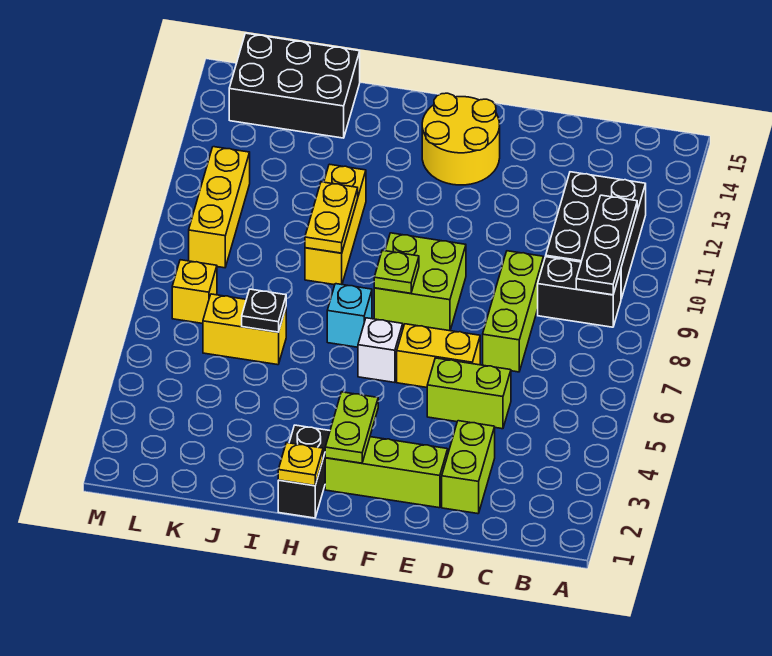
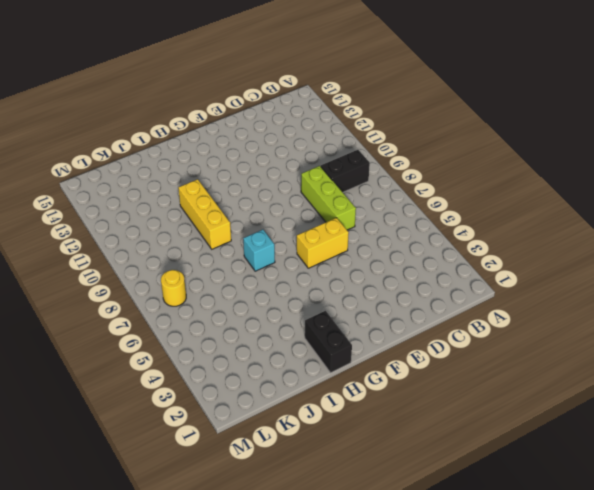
yellow 1x1 round brick [161,270,186,306] -> yellow 1x1 brick [172,260,217,324]
none -> black 2x3 brick [546,172,646,299]
none -> lime 1x2 brick [442,421,495,514]
none -> lime 1x2 brick [427,358,511,429]

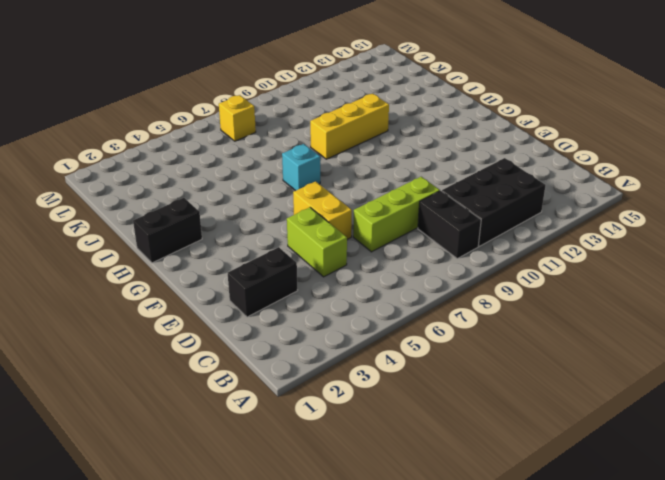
black 1x2 brick [228,247,298,317] -> lime 1x2 brick [442,421,495,514]
none -> lime 1x3 brick [325,437,448,508]
none -> lime 2x2 brick [374,233,466,331]
none -> yellow 2x2 round brick [422,93,500,185]

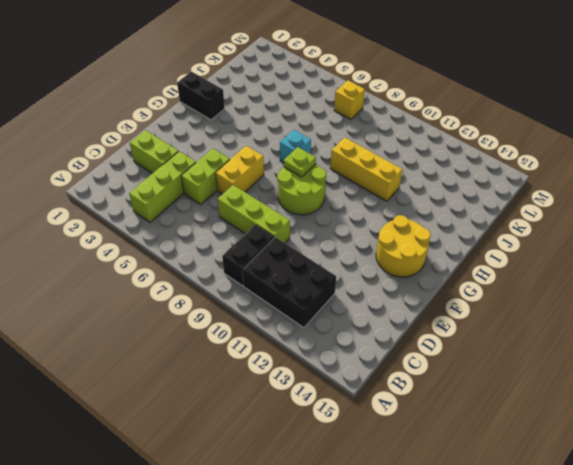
lime 1x3 brick [129,151,196,222] -> lime 1x3 brick moved to [325,437,448,508]
lime 2x2 round brick [277,164,326,215] -> lime 2x2 brick [374,233,466,331]
none -> white 1x1 brick [358,318,403,383]
none -> yellow 1x2 brick [203,294,286,365]
none -> black 2x3 brick [229,33,360,138]

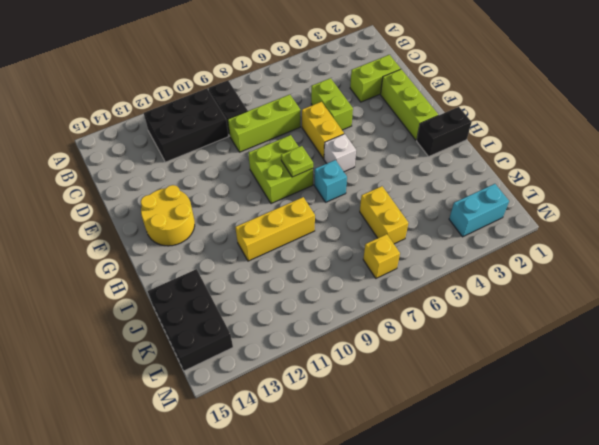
cyan 1x2 brick [449,184,509,237] -> none
none -> yellow 1x3 brick [189,147,250,268]
none -> black 1x3 plate [576,195,637,295]
none -> lime 1x2 plate [325,392,378,463]

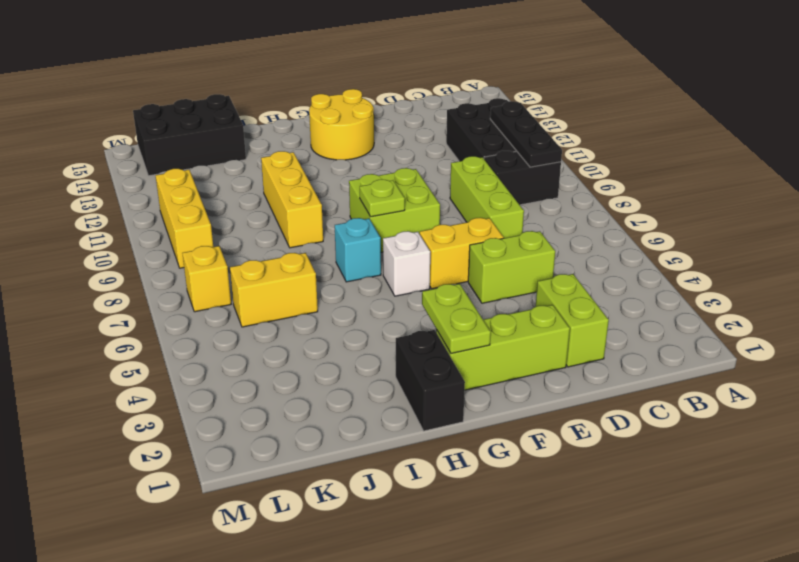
none -> yellow 1x1 plate [278,443,323,486]
none -> yellow 1x2 plate [305,182,358,253]
none -> black 1x1 plate [242,289,286,332]

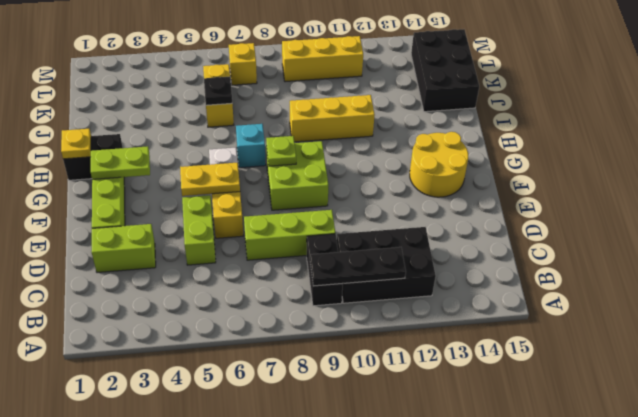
yellow 1x2 plate [180,163,240,196] -> yellow 1x2 plate moved to [305,182,358,253]

